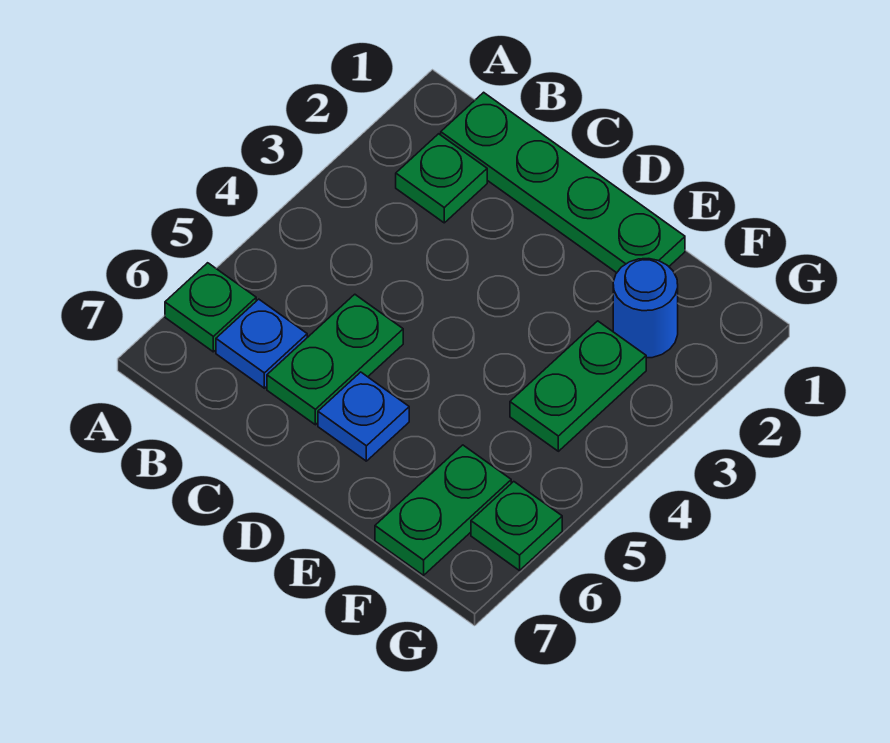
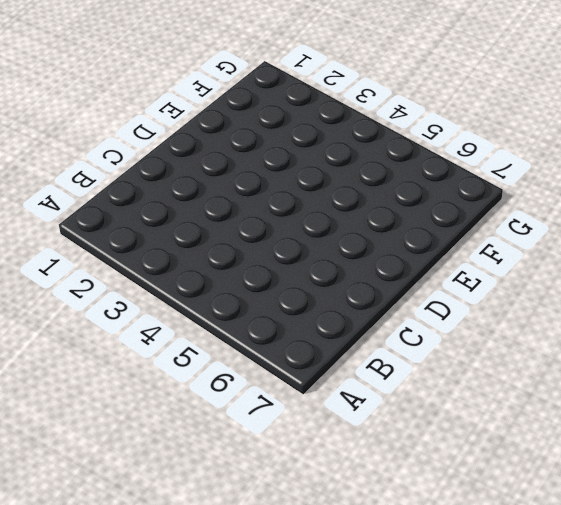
none -> green 1x1 plate [165,263,256,352]
none -> green 1x4 plate [441,92,685,273]

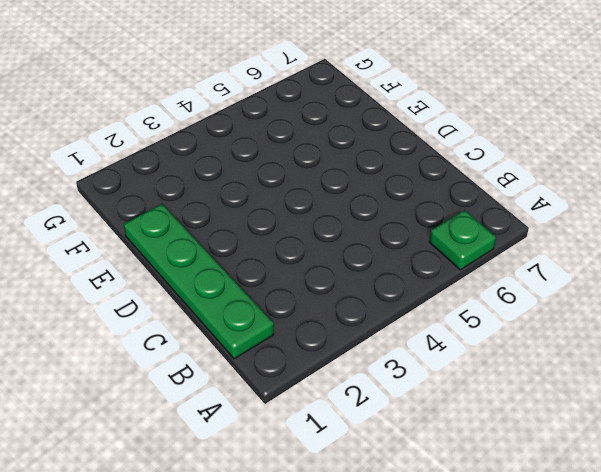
none -> green 1x1 plate [396,134,487,223]
none -> blue 1x1 plate [216,299,307,388]

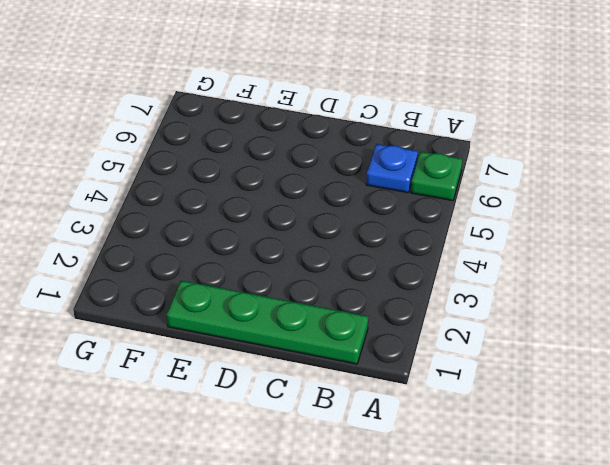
none -> green 1x1 plate [396,134,487,223]
none -> green 1x2 plate [267,294,403,425]

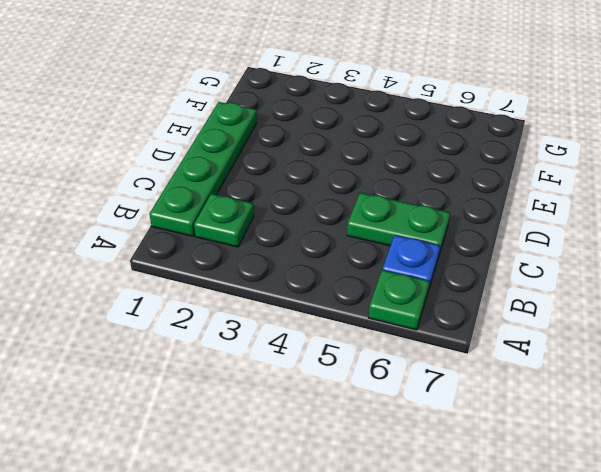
none -> blue 1x1 plate [318,372,409,461]
none -> blue 1x1 round brick [613,259,678,358]

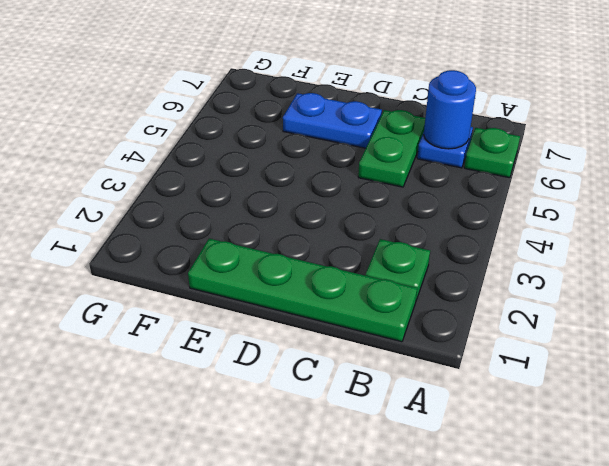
blue 1x1 round brick [424,70,476,149] -> blue 1x1 round brick moved to [613,259,678,358]
blue 1x2 plate [283,93,382,148] -> blue 1x1 plate [318,372,409,461]
none -> green 1x2 plate [510,321,646,451]
none -> green 1x2 plate [375,445,511,575]

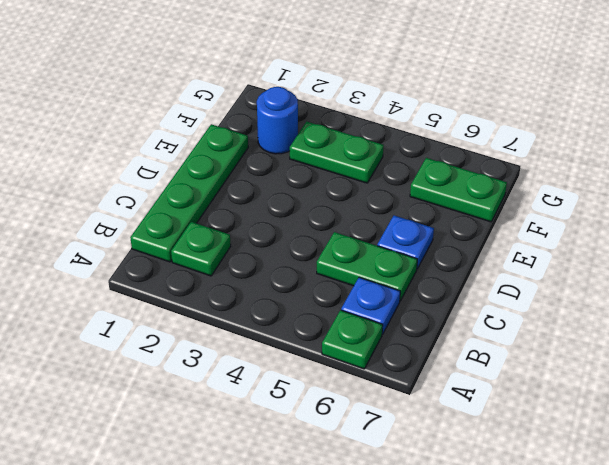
none -> green 1x1 plate [471,482,562,571]

